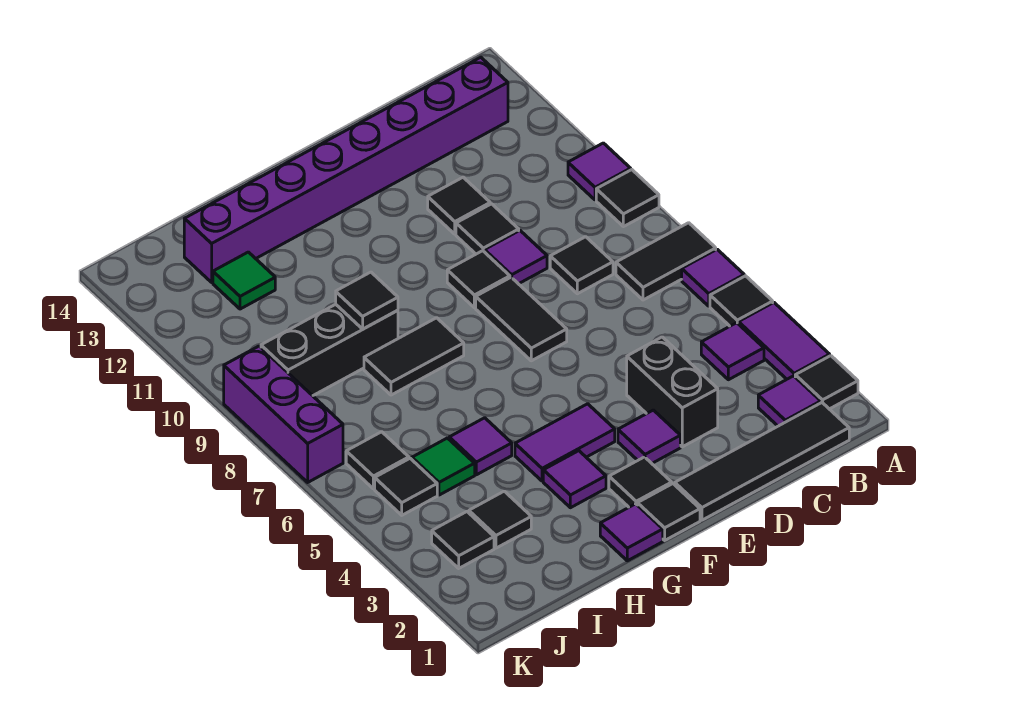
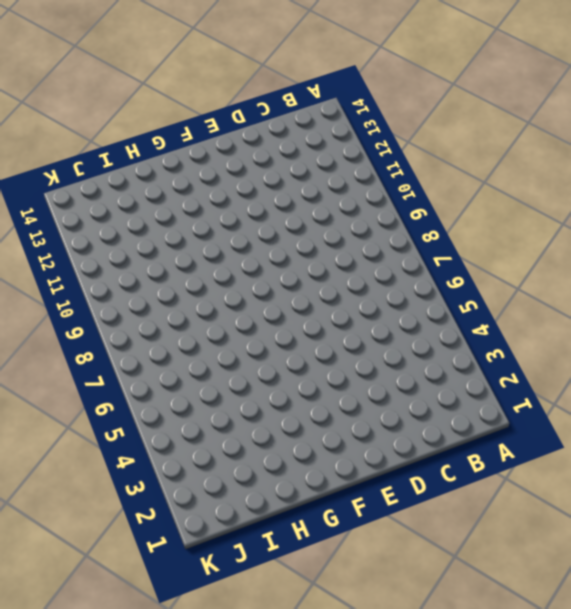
none -> black 1x1 tile [795,356,858,409]
none -> purple 1x2 tile [739,303,830,379]
none -> black 1x1 tile [710,276,773,326]
none -> purple 1x1 tile [682,249,744,306]

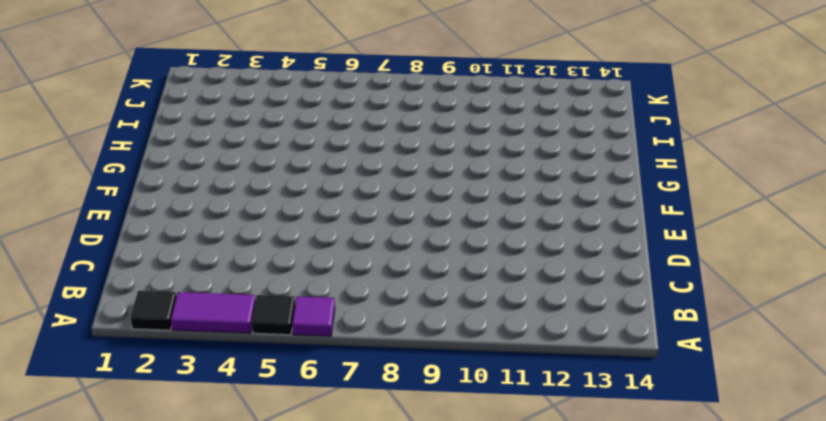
none -> black 1x2 tile [616,223,716,300]
none -> black 1x1 tile [596,170,659,227]
none -> purple 1x1 tile [568,143,631,200]
none -> black 1x4 tile [675,403,849,520]

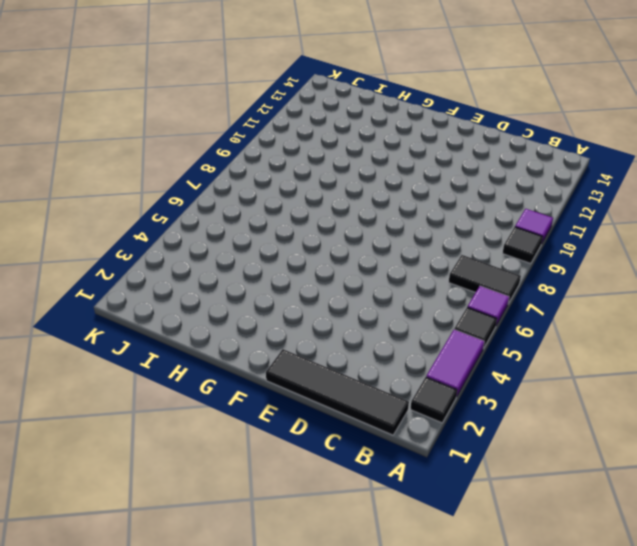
none -> purple 1x1 tile [758,376,821,426]
none -> purple 1x1 tile [701,323,764,380]
none -> purple 1x8 brick [184,57,508,282]
none -> black 1x1 tile [550,237,613,294]

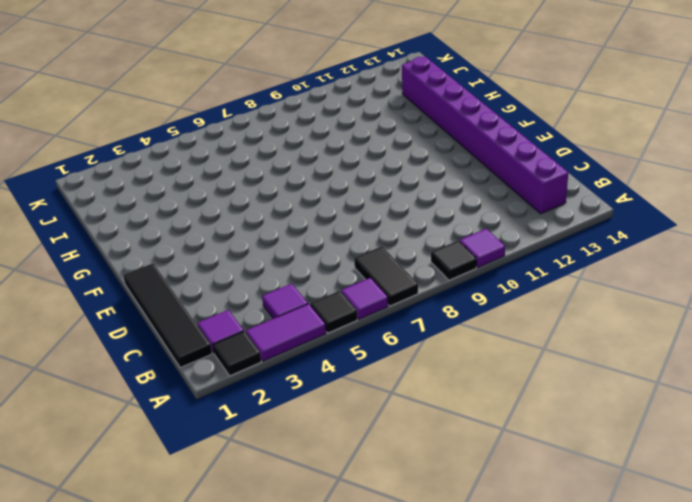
none -> black 1x1 tile [550,237,613,294]
none -> black 1x2 brick [627,337,718,447]
none -> purple 1x1 tile [485,231,547,284]
none -> black 1x1 tile [456,204,519,254]

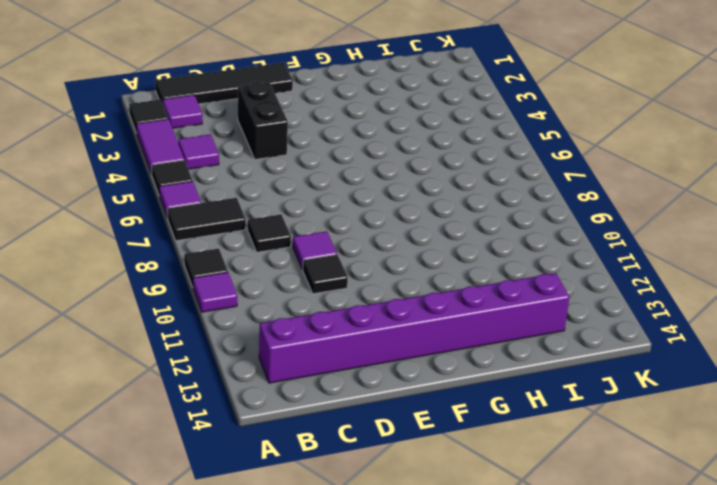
none -> black 1x1 tile [428,177,490,234]
none -> purple 1x1 tile [618,410,680,463]
none -> black 1x2 tile [476,277,567,361]
none -> black 1x1 tile [447,251,510,308]

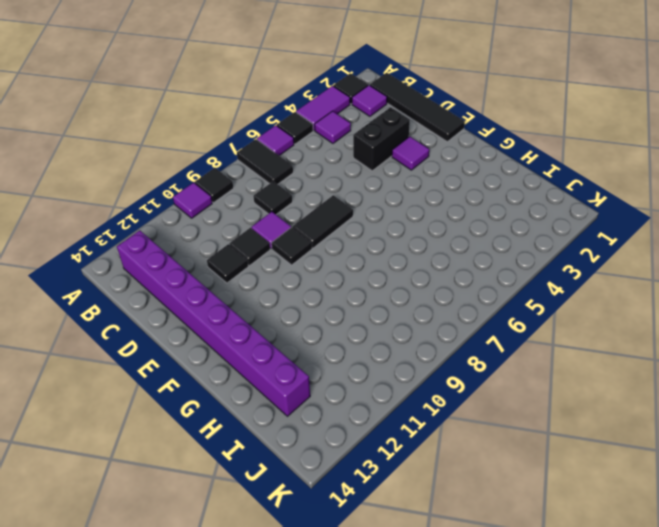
none -> black 1x1 tile [638,484,700,540]
none -> black 1x1 tile [609,457,672,507]
none -> purple 1x2 tile [515,404,615,481]
none -> purple 1x1 tile [600,504,663,561]

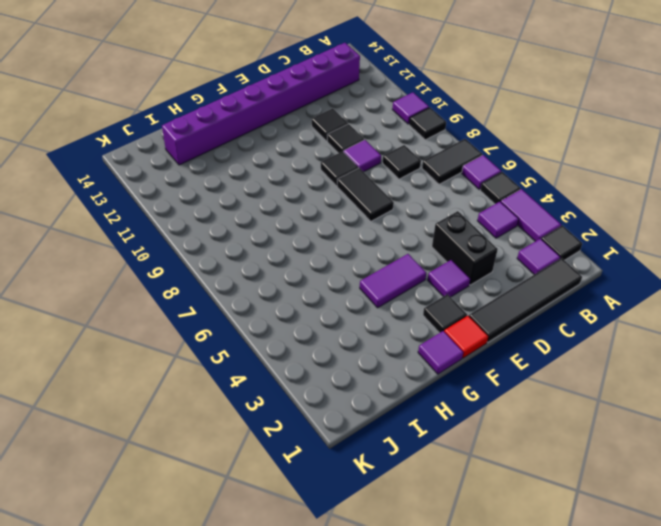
red 1x1 tile [444,316,488,358] -> black 1x1 tile [638,484,700,540]
none -> purple 1x1 tile [543,451,606,508]
none -> black 1x2 tile [364,318,464,395]
none -> purple 1x1 tile [449,418,512,475]
none -> black 1x3 brick [261,304,398,396]

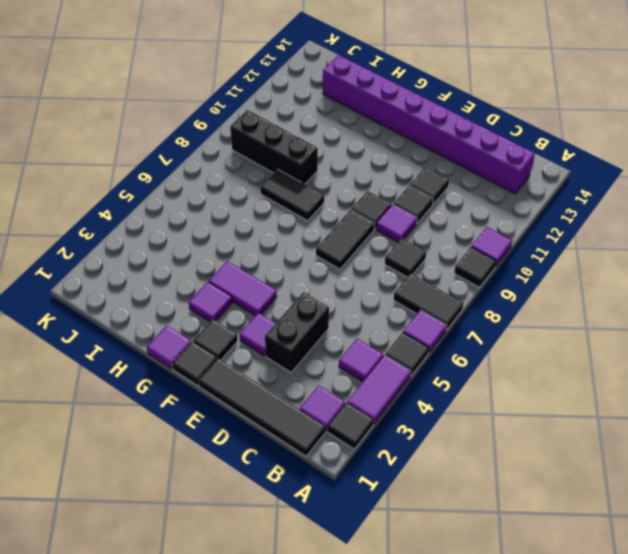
none -> purple 1x1 tile [449,418,512,475]
none -> black 1x1 tile [469,491,531,548]
none -> green 1x1 tile [412,438,475,495]
none -> green 1x1 tile [213,252,275,309]

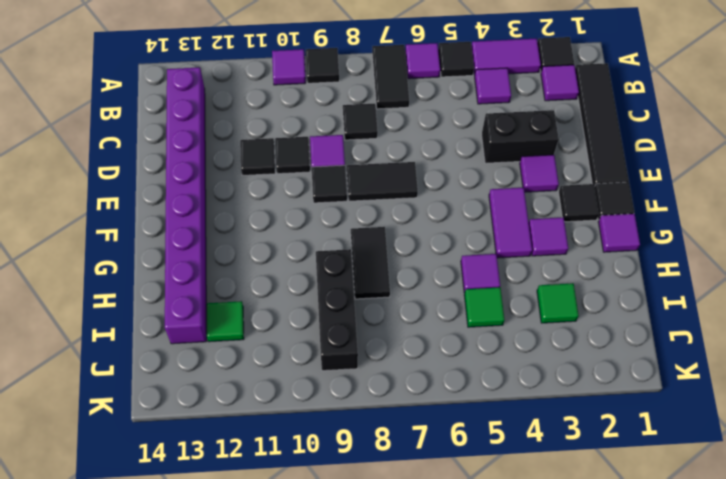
green 1x1 tile [537,283,579,323] -> black 1x1 tile [469,491,531,548]
none -> black 1x1 tile [432,512,494,568]
none -> black 1x1 tile [375,458,437,515]
none -> black 1x1 tile [346,432,409,489]
none -> purple 1x3 brick [224,346,343,482]

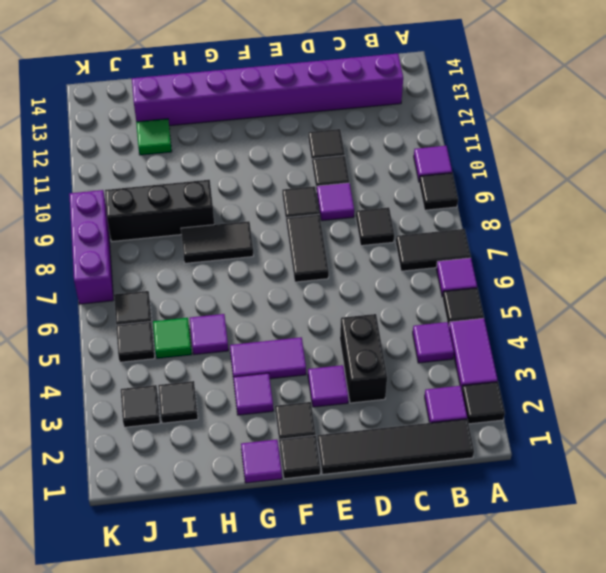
none -> black 1x1 tile [336,272,398,329]

